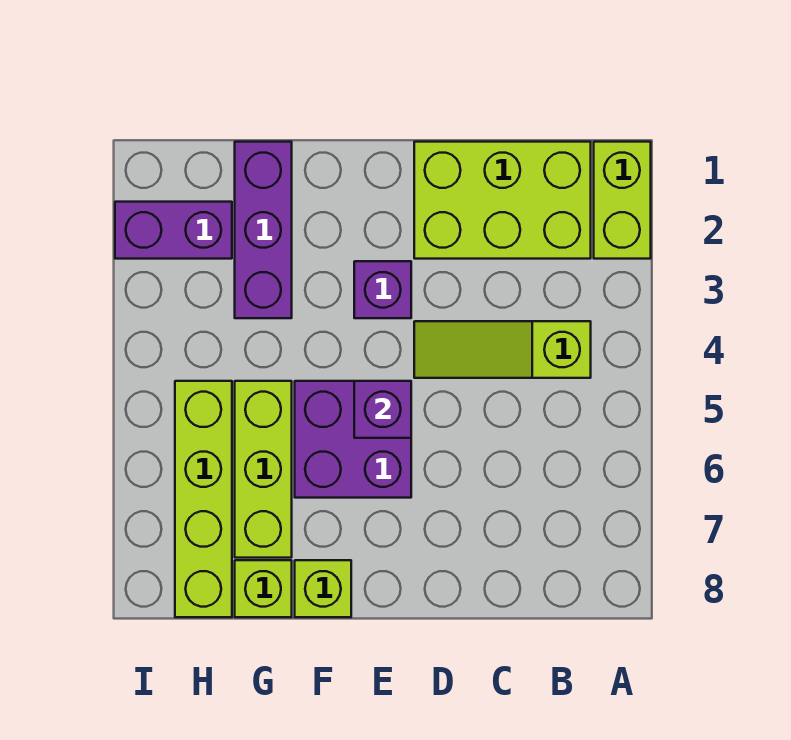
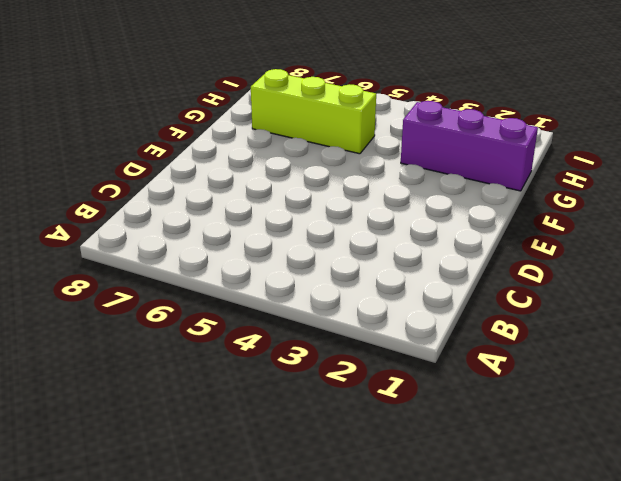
none -> lime 1x2 brick [594,142,651,259]
none -> lime 2x3 brick [414,142,591,259]
none -> lime 1x3 slope [414,321,591,378]

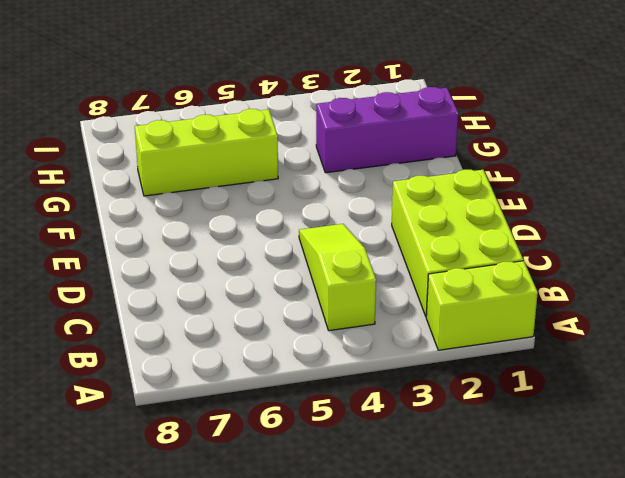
none -> purple 1x1 brick [354,261,411,318]
none -> purple 2x2 brick [295,381,411,498]
none -> lime 1x1 brick [295,560,351,617]

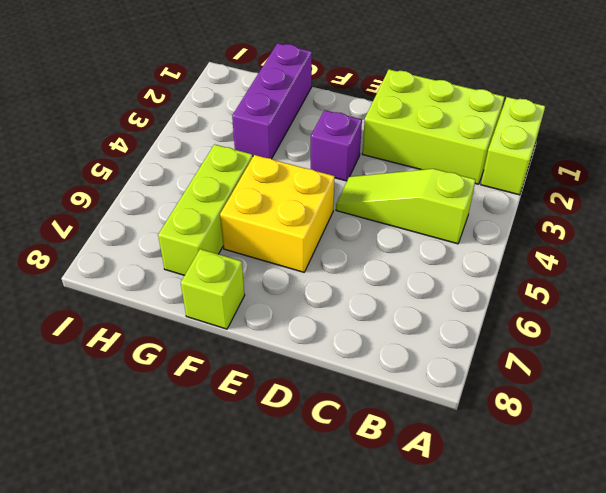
yellow 2x2 brick [220,155,335,272] -> purple 2x2 brick [295,381,411,498]
none -> lime 1x1 brick [235,560,292,617]
none -> purple 1x2 brick [115,202,232,259]
none -> lime 1x4 brick [175,381,232,617]

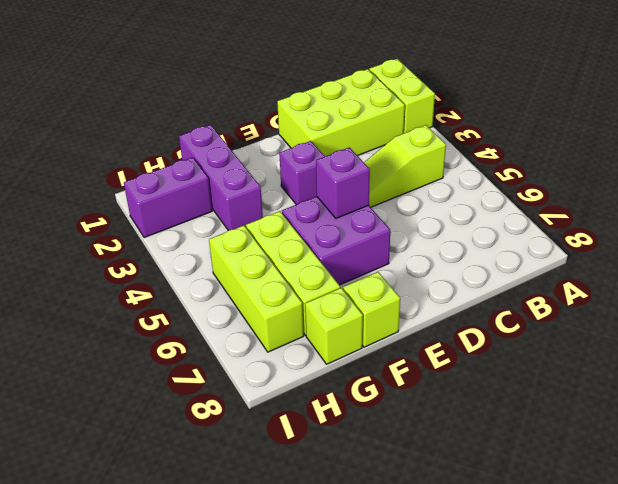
lime 1x3 brick [209,225,304,352] -> lime 1x4 brick [175,381,232,617]

